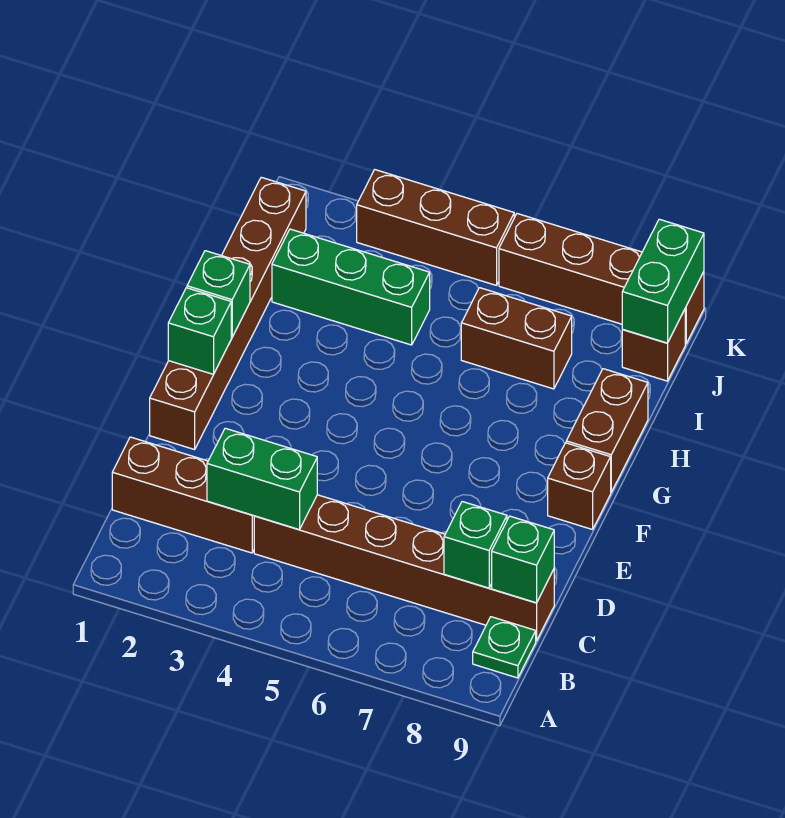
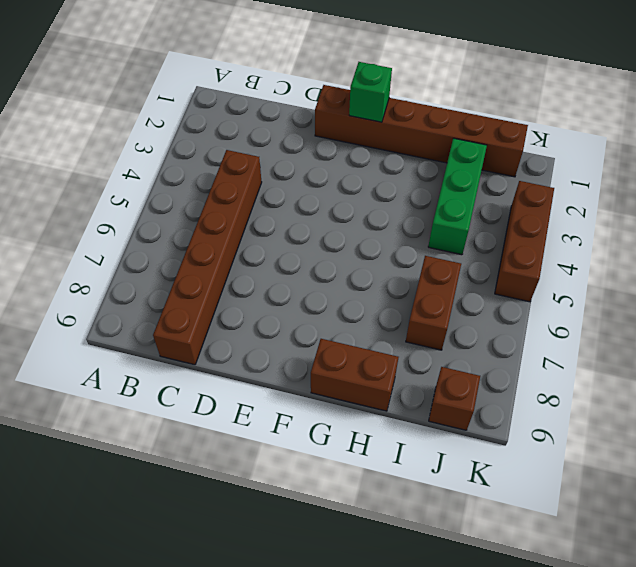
none -> green 1x1 plate [473,617,536,678]
none -> brown 1x3 brick [112,437,254,553]
none -> brown 1x1 brick [548,443,611,529]

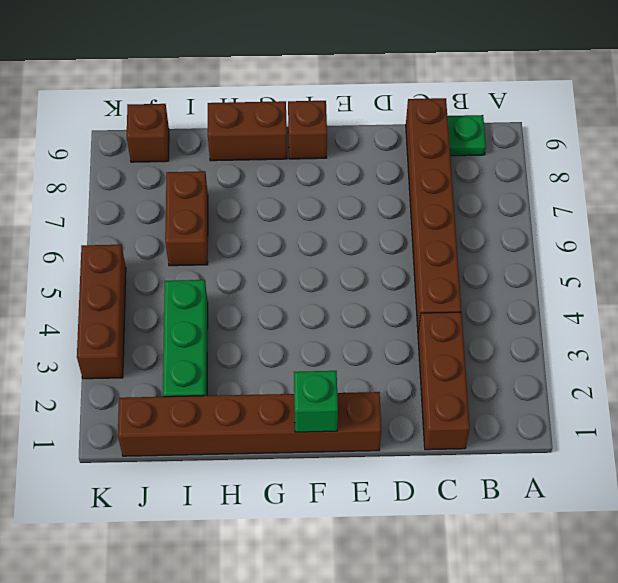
none -> brown 1x4 brick [499,214,704,344]
none -> green 1x2 brick [207,428,317,530]
none -> green 1x1 brick [444,502,507,588]

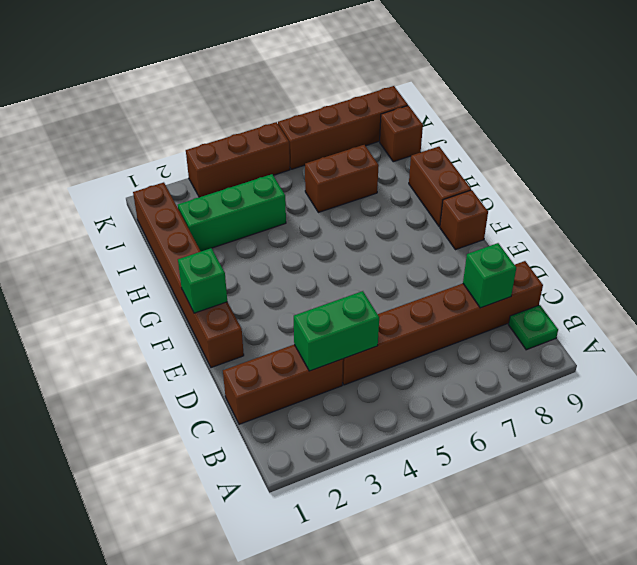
none -> green 1x1 brick [492,516,554,603]
none -> green 1x1 brick [187,251,250,337]
none -> green 1x2 brick [622,219,704,343]

